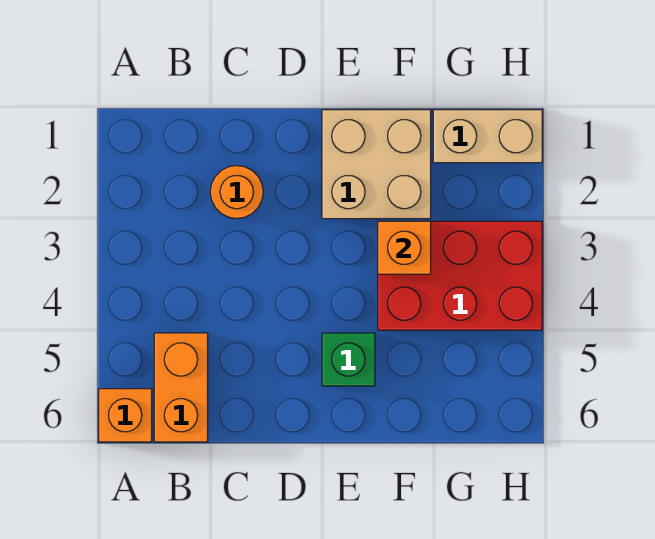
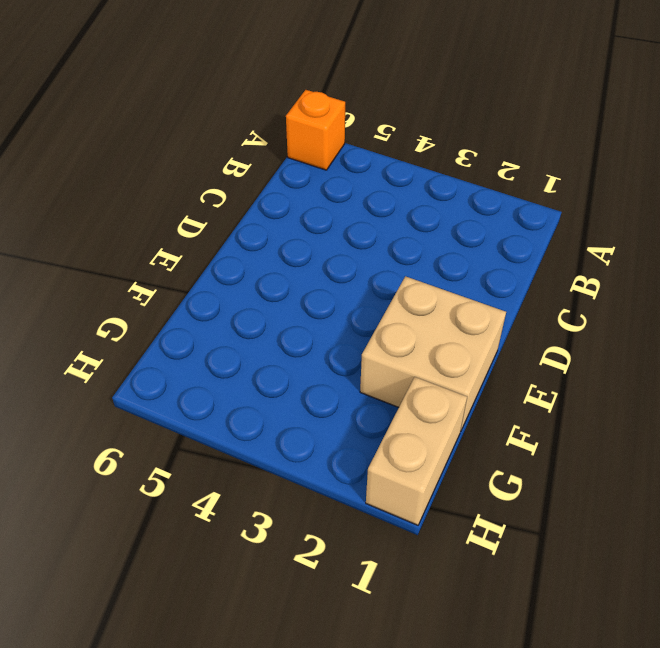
none -> orange 1x2 brick [154,333,208,442]
none -> orange 1x1 round brick [210,166,263,219]

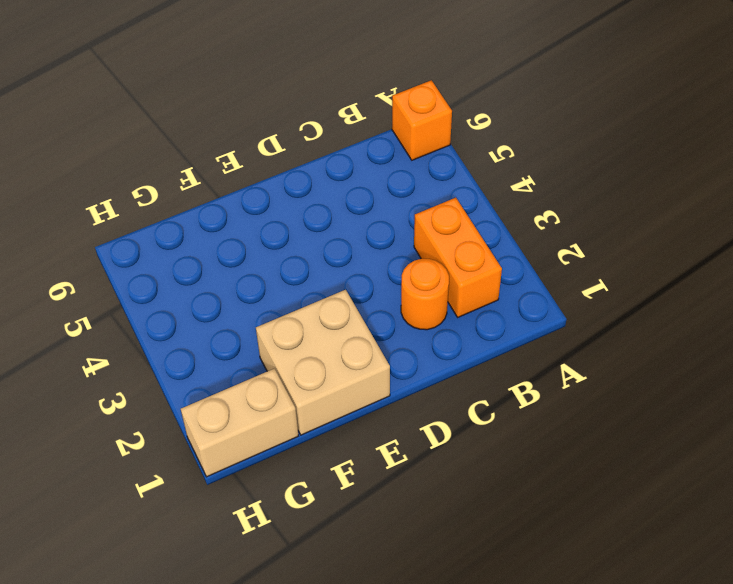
orange 1x2 brick [414,198,502,317] -> orange 1x2 brick moved to [154,333,208,442]
none -> green 1x1 brick [322,333,375,386]
none -> red 2x3 brick [378,221,542,330]

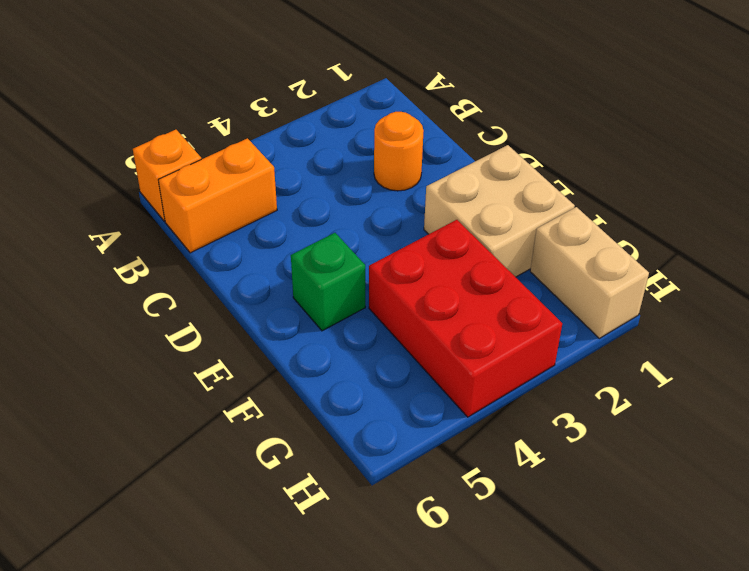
none -> orange 1x1 brick [378,221,431,274]

